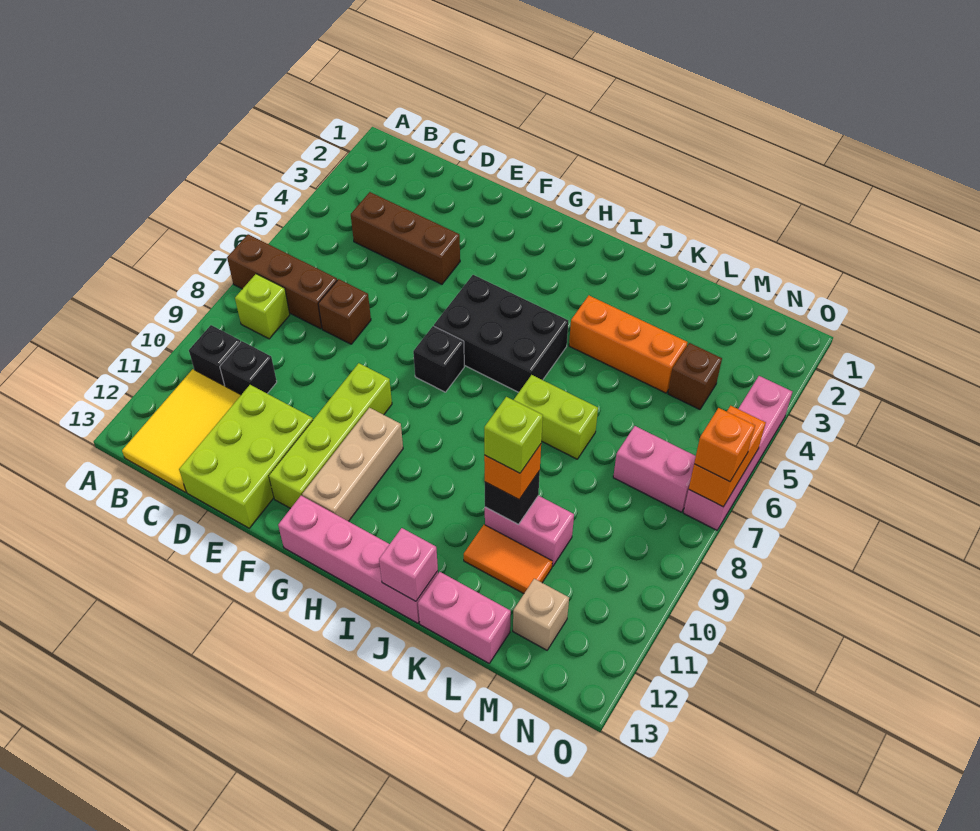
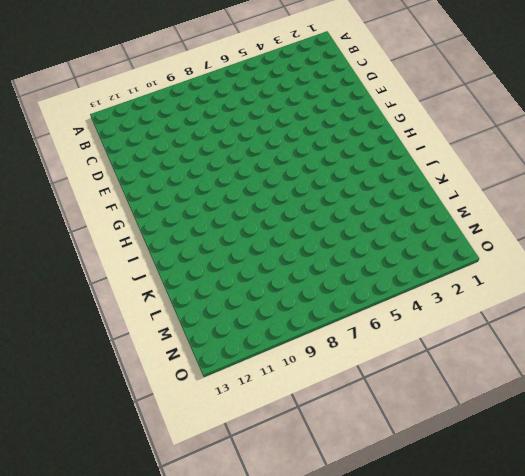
none -> brown 1x3 brick [227,234,337,329]
none -> lime 1x1 brick [235,274,290,339]
none -> black 1x1 brick [189,325,240,386]

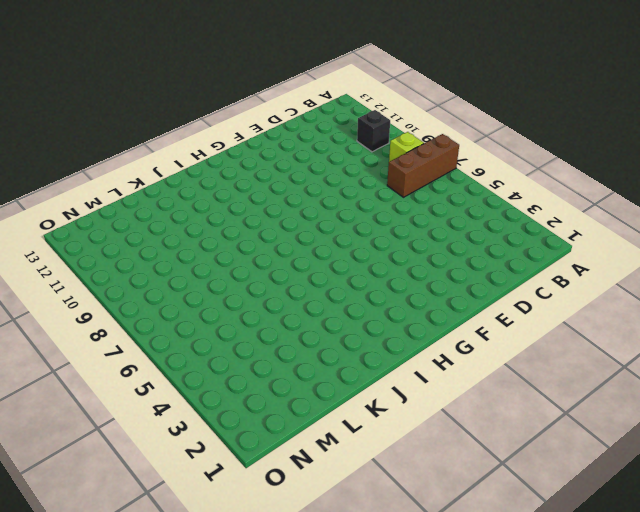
none -> yellow 2x3 tile [122,369,241,492]
none -> brown 1x3 brick [351,192,460,284]
none -> black 1x1 brick [220,341,277,395]

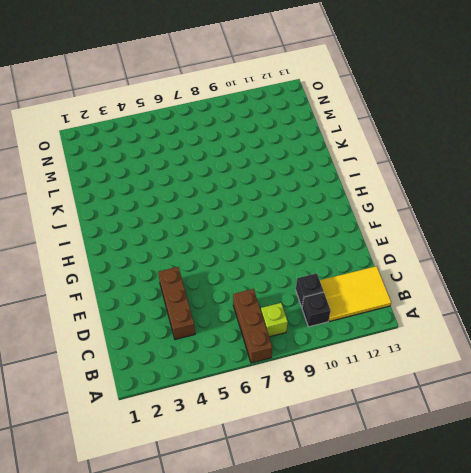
none -> brown 1x1 brick [318,279,371,344]
none -> lime 2x3 brick [179,385,313,528]
none -> lime 1x4 brick [269,363,392,509]

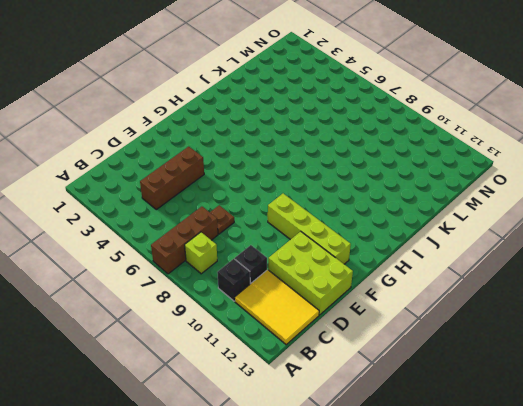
brown 1x1 plate [210,205,234,234] -> brown 1x1 brick [318,279,371,344]
none -> black 2x3 brick [434,275,568,392]
none -> black 1x1 brick [413,326,464,392]
none -> tan 1x3 brick [302,408,403,521]

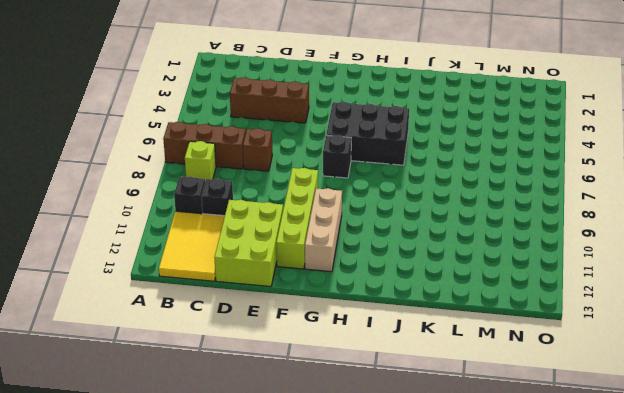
none -> pink 1x4 brick [278,496,438,623]
none -> orange 1x3 brick [569,296,688,393]
none -> lime 1x2 brick [514,375,598,459]

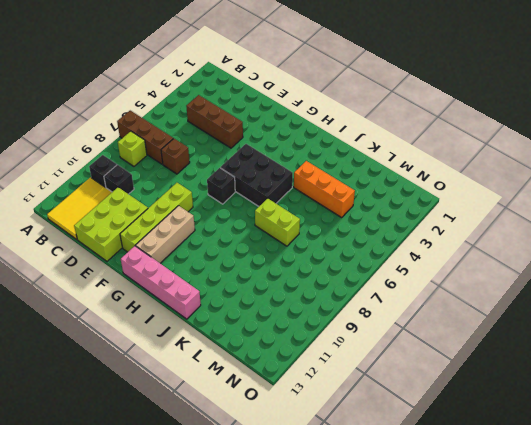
none -> pink 1x2 brick [485,496,574,567]
none -> orange 1x2 tile [464,525,552,594]
none -> pink 1x2 brick [418,572,511,663]

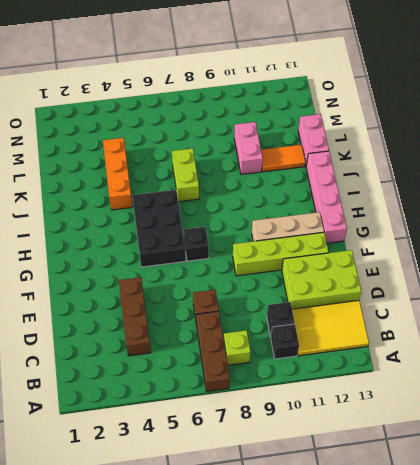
orange 1x2 tile [261,145,305,172] -> orange 1x2 tile turned to [464,525,552,594]
none -> brown 1x1 brick [668,343,722,409]
none -> pink 1x2 brick [613,426,696,512]
none -> tan 1x1 brick [513,579,569,650]

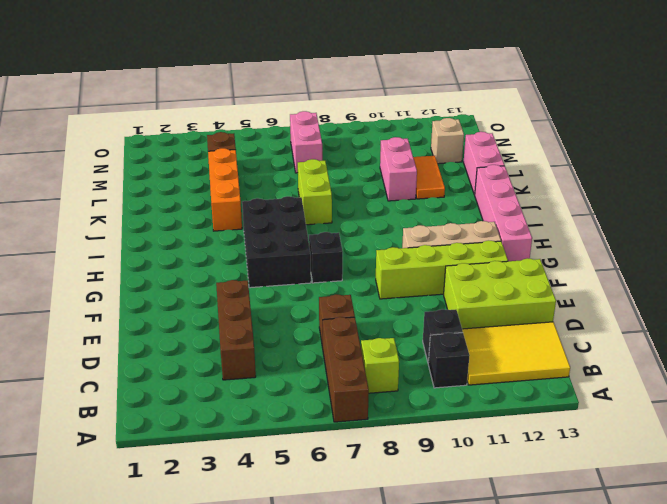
none -> pink 1x4 brick [683,376,792,530]
none -> pink 1x1 brick [379,528,438,601]
none -> black 1x1 brick [485,471,540,524]

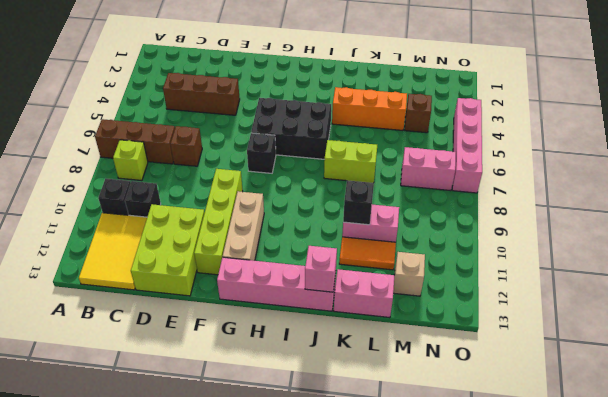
none -> orange 1x2 brick [689,406,766,507]
none -> orange 1x1 brick [484,444,541,499]
none -> orange 1x1 brick [694,408,755,482]

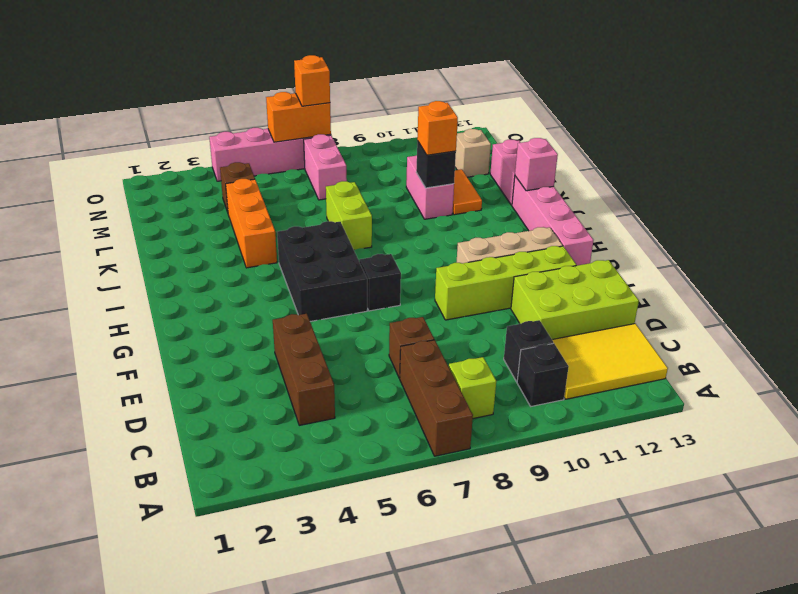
none -> lime 1x1 brick [484,397,543,473]

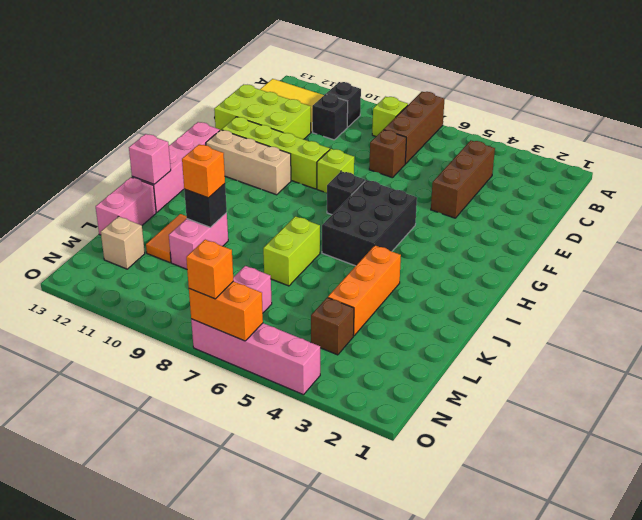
lime 1x1 brick [317,149,354,193] -> lime 1x1 brick moved to [484,397,543,473]

